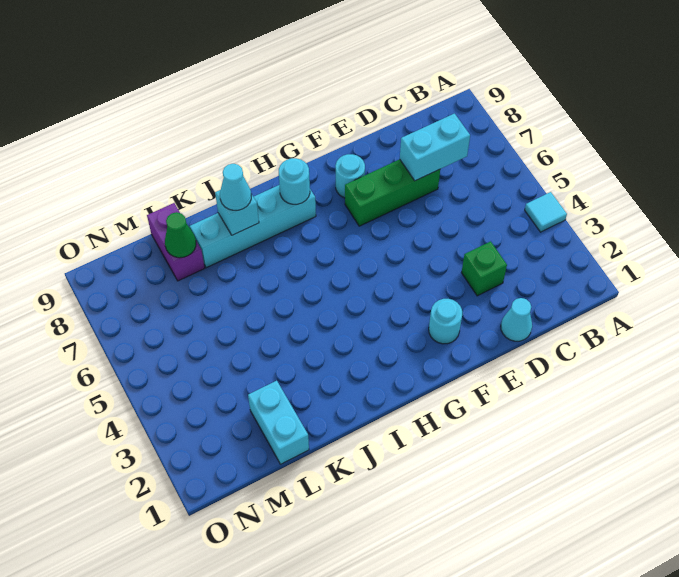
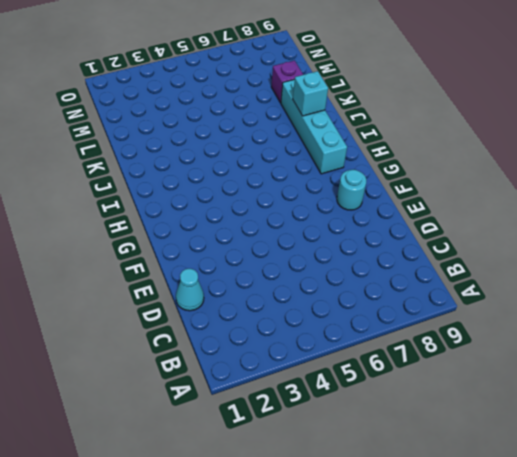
purple 1x1 brick [271,61,303,103] -> purple 1x2 brick [147,203,205,281]
none -> cyan 1x1 tile [525,192,567,232]
none -> green 1x1 brick [461,241,507,296]
none -> green 1x3 brick [345,159,440,226]

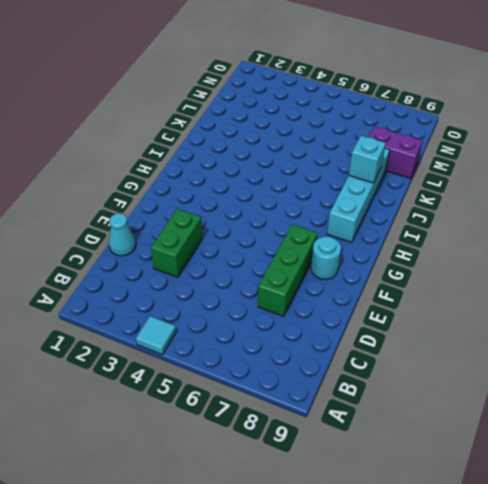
green 1x2 brick [151,209,203,277] -> green 1x1 brick [461,241,507,296]
none -> cyan 1x1 round brick [429,299,462,344]
none -> cyan 1x2 brick [248,381,309,464]
none -> cyan 1x2 brick [400,114,470,181]

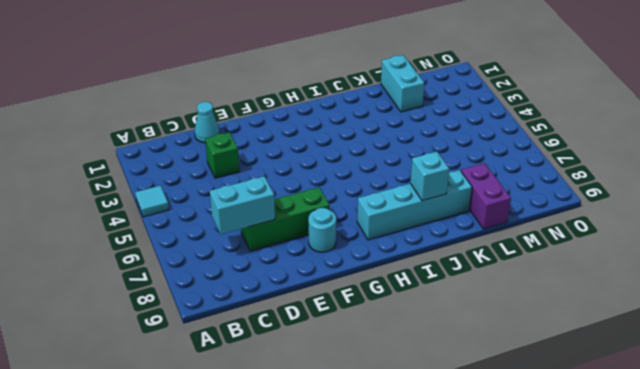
none -> cyan 1x1 round brick [429,299,462,344]
none -> cyan 1x1 round brick [279,158,310,204]
none -> green 1x1 cone [165,212,196,258]

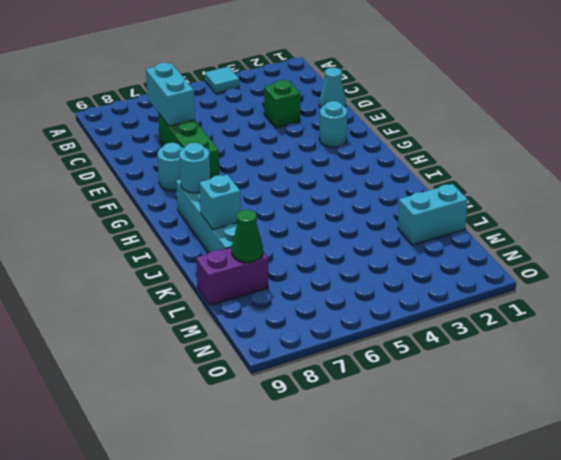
none -> cyan 1x1 cone [220,164,251,210]

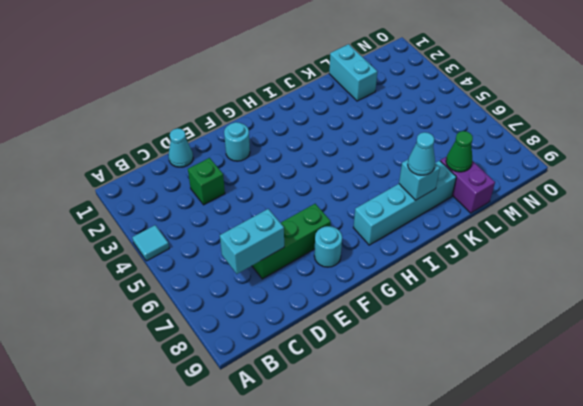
none -> cyan 1x1 round brick [279,158,310,204]

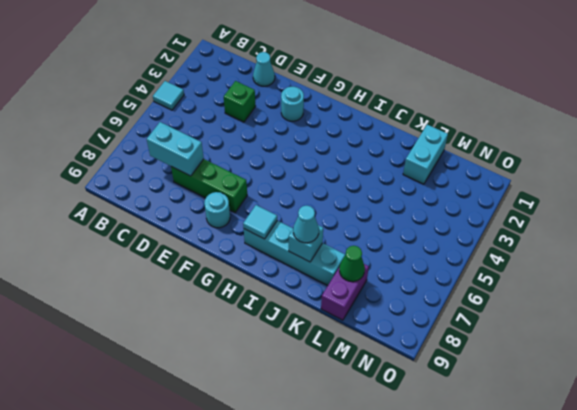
cyan 1x1 tile [243,205,277,239] -> cyan 1x1 round brick [279,158,310,204]

